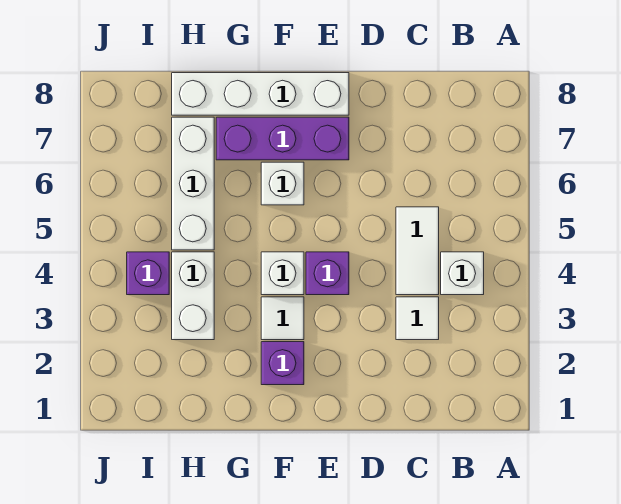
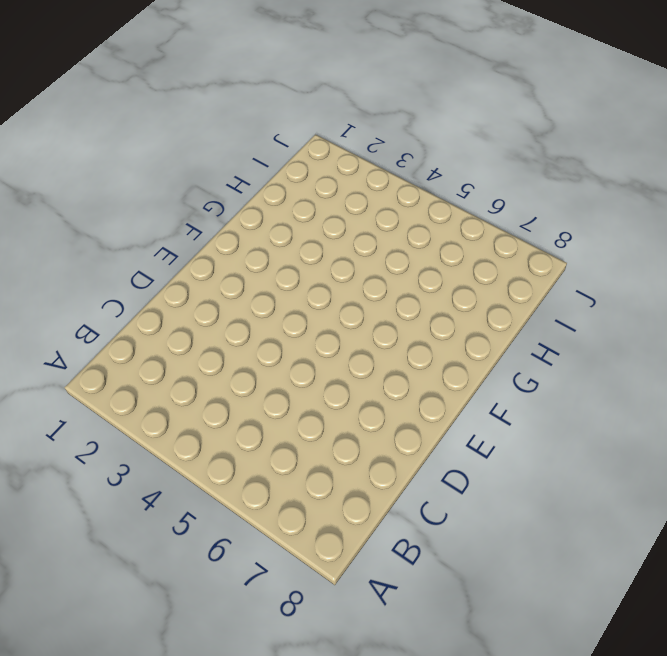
none -> white 1x1 brick [441,252,484,295]
none -> white 1x1 tile [396,297,439,340]
none -> white 1x2 tile [396,207,439,295]

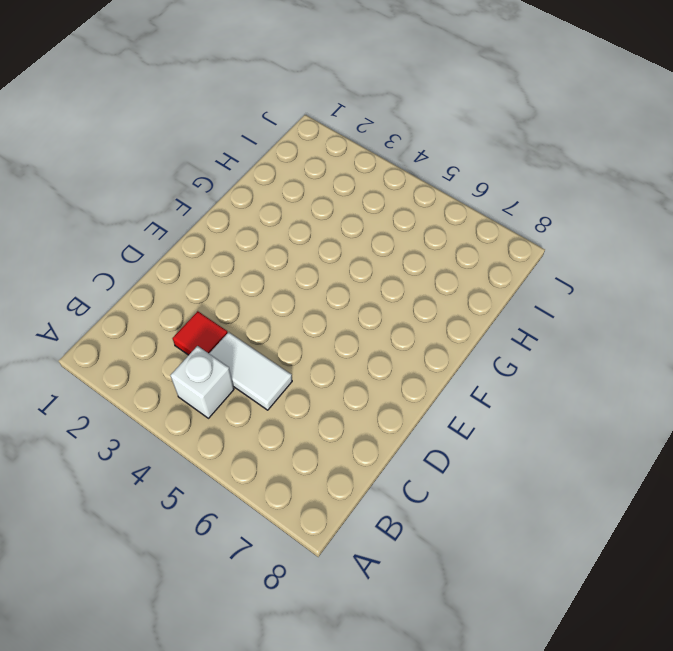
red 1x1 tile [173,311,228,355] -> white 1x1 tile [396,297,439,340]
none -> purple 1x1 brick [306,252,349,295]
none -> purple 1x3 brick [216,117,349,160]
none -> white 1x4 brick [172,73,349,115]

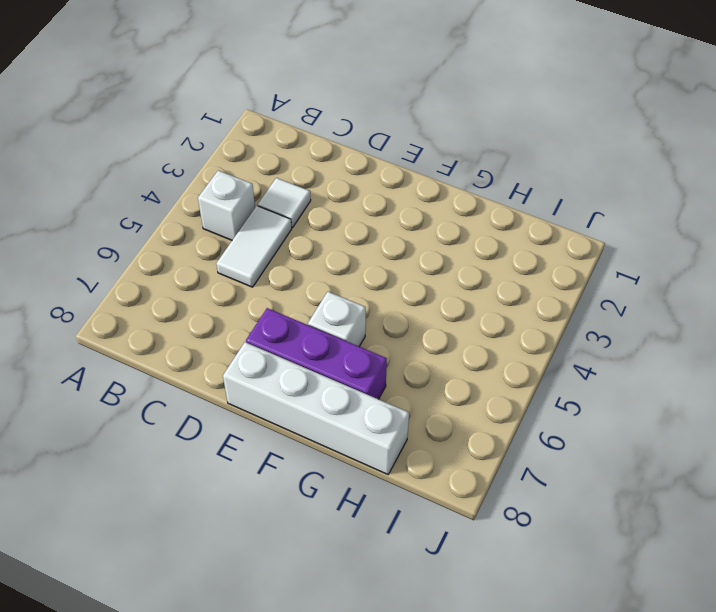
none -> purple 1x1 brick [306,252,349,295]
none -> purple 1x1 brick [261,342,304,385]
none -> white 1x1 tile [261,297,304,340]

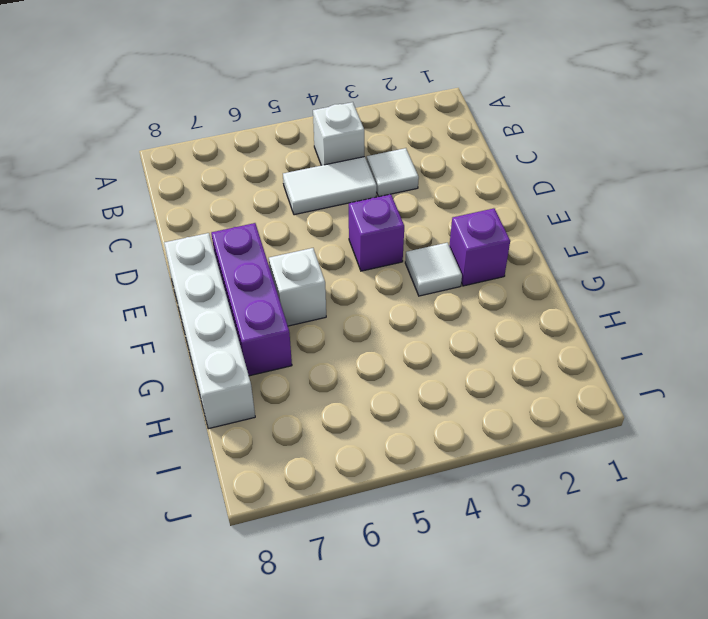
none -> white 1x1 brick [261,252,304,295]
none -> white 1x2 brick [172,252,214,340]
none -> white 1x3 brick [172,117,214,250]

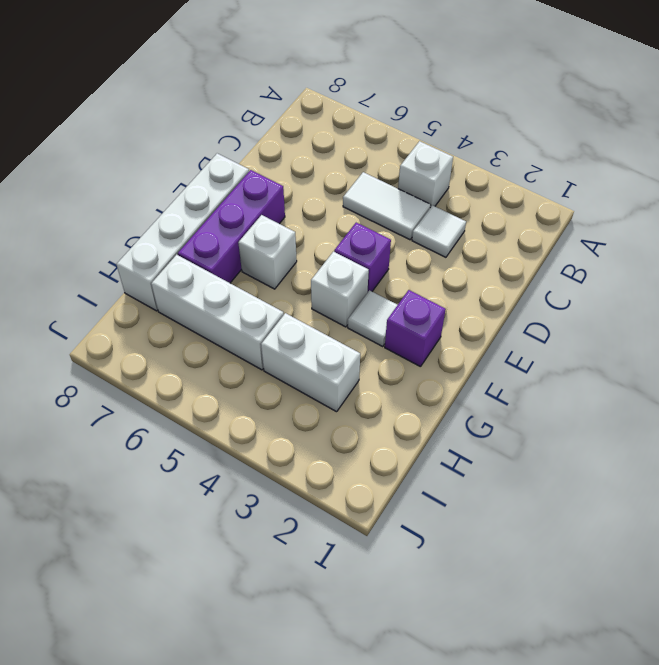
none -> purple 1x1 brick [127,252,169,295]

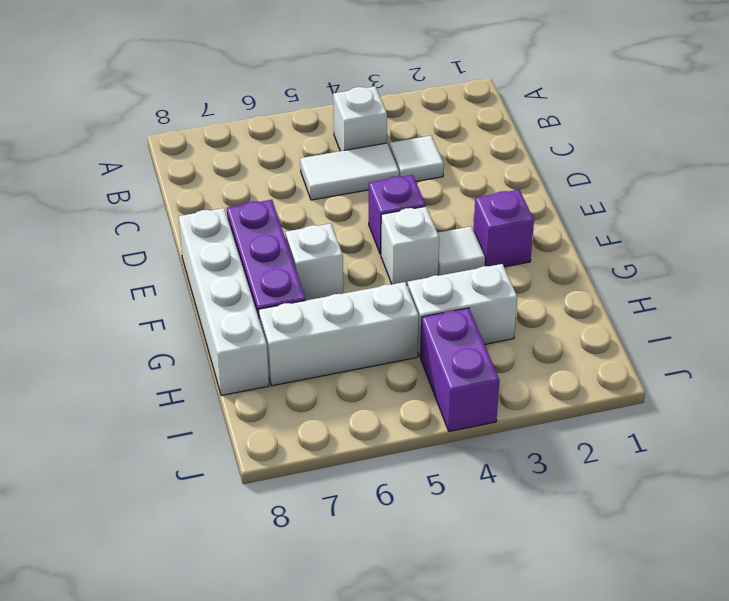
purple 1x2 brick [421,308,500,431] -> purple 1x1 brick [127,252,169,295]

